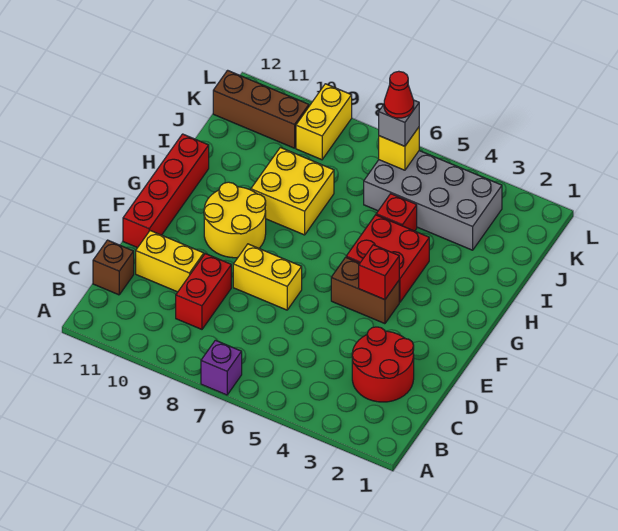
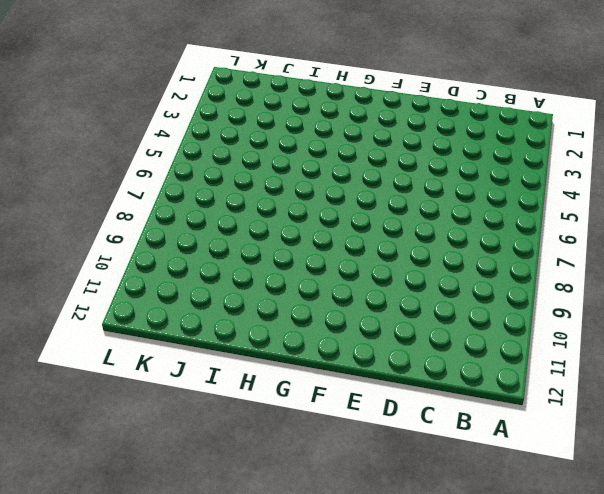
none -> purple 1x1 brick [201,340,242,395]
none -> red 2x2 round brick [352,327,414,402]
none -> red 1x2 brick [176,254,231,329]

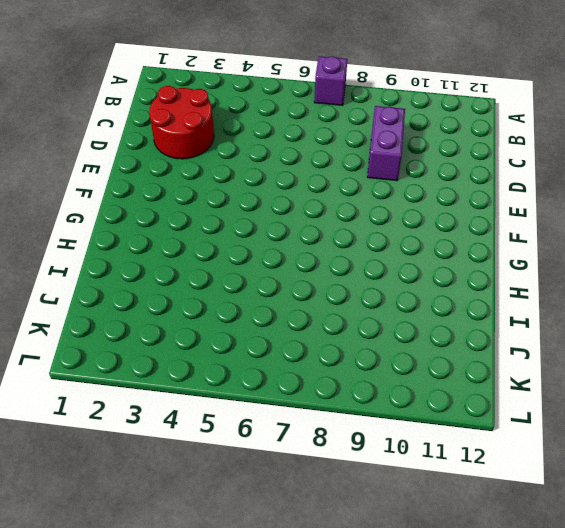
purple 1x2 brick [367,106,405,181] -> red 1x2 brick [176,254,231,329]
none -> brown 1x1 brick [93,240,134,295]
none -> yellow 1x2 brick [136,231,204,292]
none -> yellow 1x2 brick [233,244,302,310]

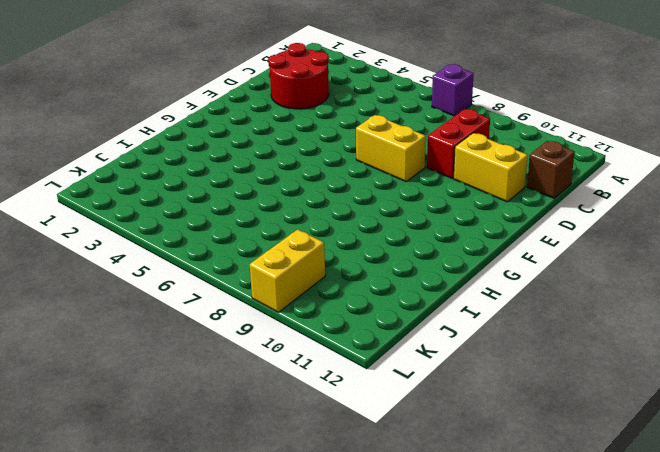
none -> red 1x4 brick [123,134,209,248]
none -> brown 1x2 brick [331,257,399,324]
none -> yellow 2x2 round brick [204,182,266,258]

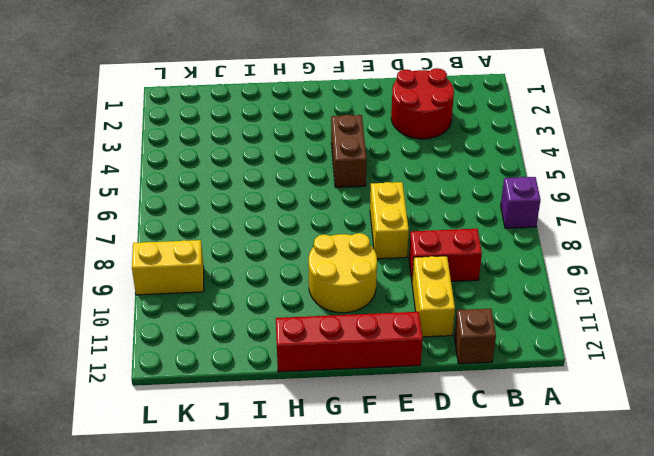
none -> red 2x2 brick [346,215,429,302]
none -> yellow 2x2 brick [251,147,334,235]
none -> red 1x1 brick [376,194,417,231]

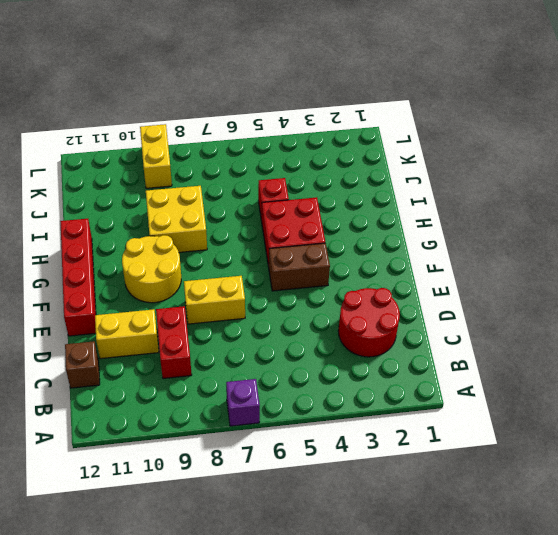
none -> grey 2x4 brick [364,151,502,250]
none -> brown 1x3 brick [213,70,309,148]
none -> red 1x1 brick [359,245,399,300]

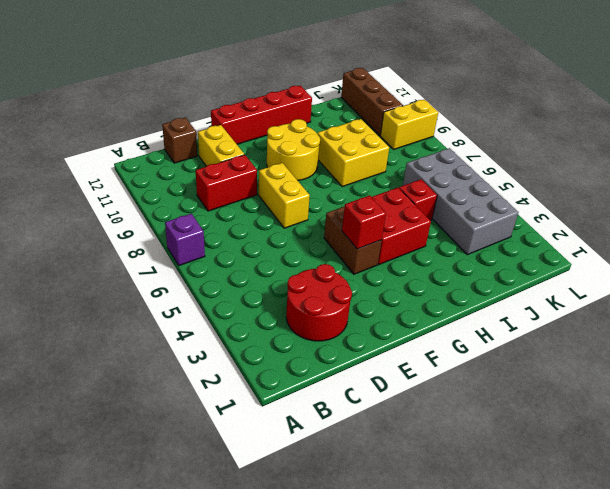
none -> yellow 1x1 brick [379,127,419,170]
none -> grey 1x1 brick [379,100,419,146]
none -> red 1x1 cone [384,71,414,118]

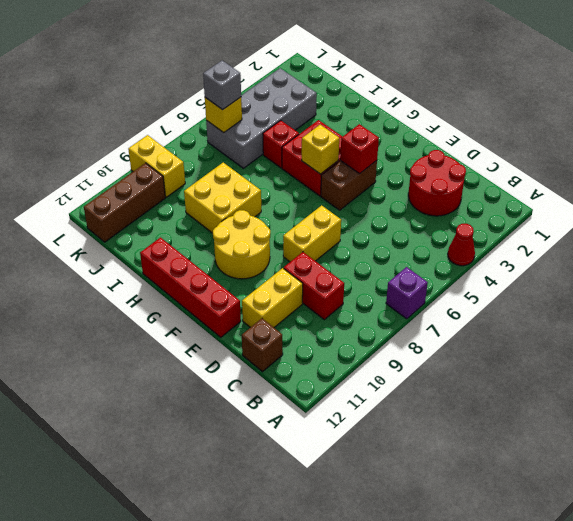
red 1x1 cone [448,224,475,266] -> red 1x1 cone moved to [384,71,414,118]
yellow 1x1 brick [302,125,339,174] -> none

